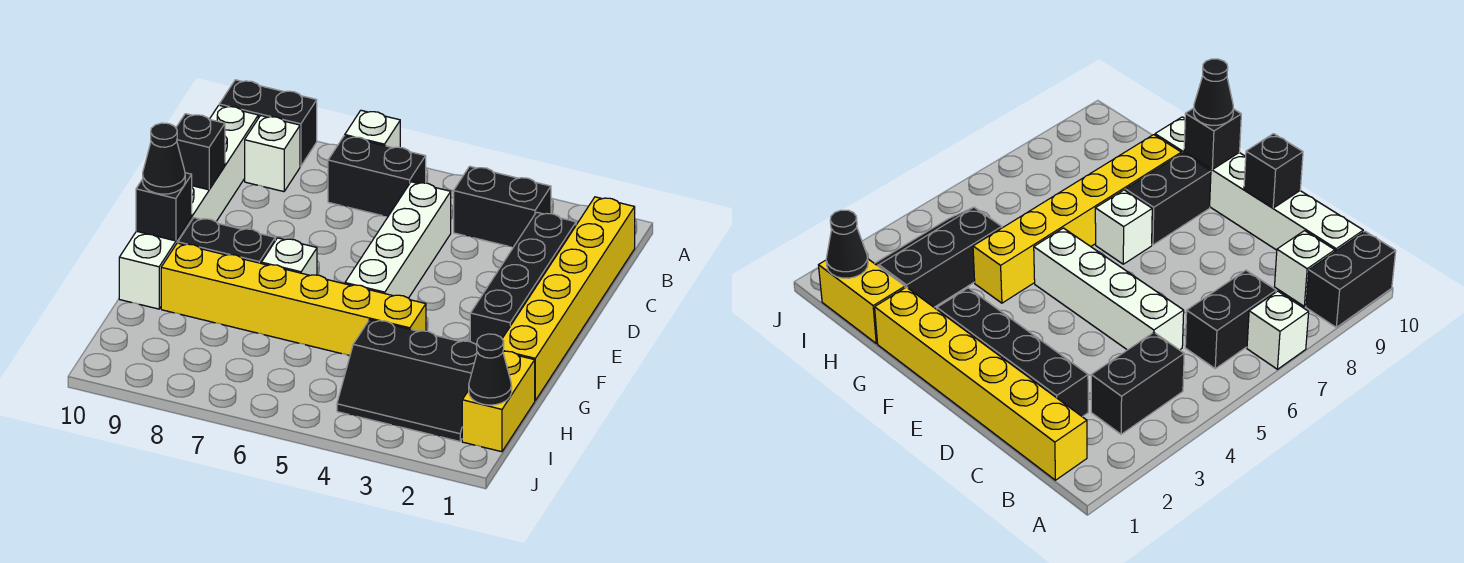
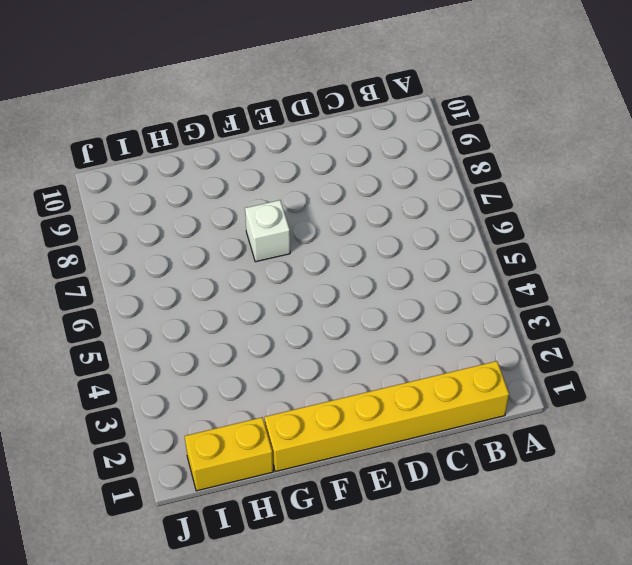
none -> white 1x1 brick [345,110,400,148]
none -> black 1x2 brick [219,80,317,166]
none -> black 1x2 brick [454,166,551,247]

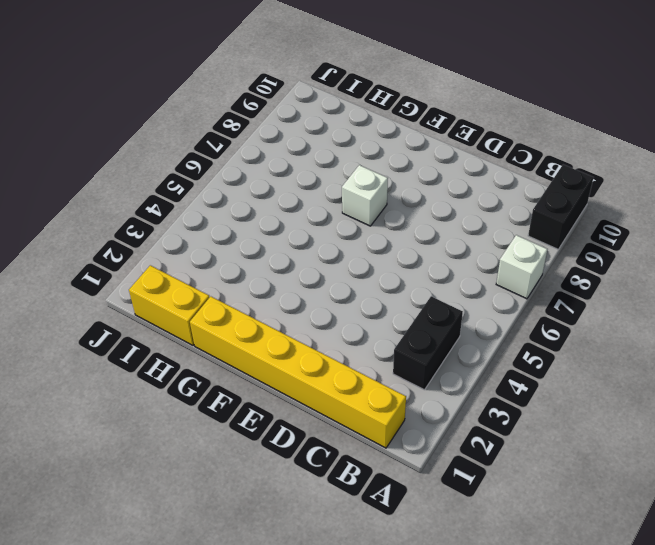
none -> black 1x2 brick [328,136,426,217]
none -> white 1x1 brick [245,116,300,192]
none -> white 1x6 brick [119,105,258,309]

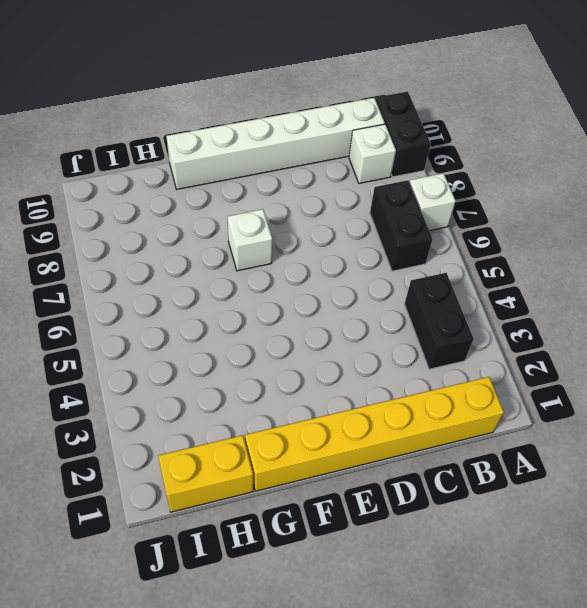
none -> black 1x4 brick [470,212,576,345]
none -> white 1x4 brick [345,182,451,298]
none -> black 1x2 brick [178,218,275,263]

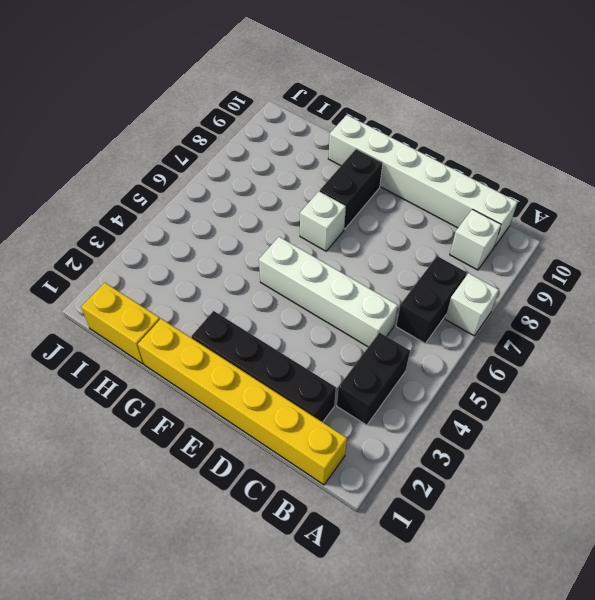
none -> black 1x2 brick [219,80,317,166]
none -> yellow 1x6 brick [161,243,426,356]
none -> black 2x3 slope [337,320,477,441]

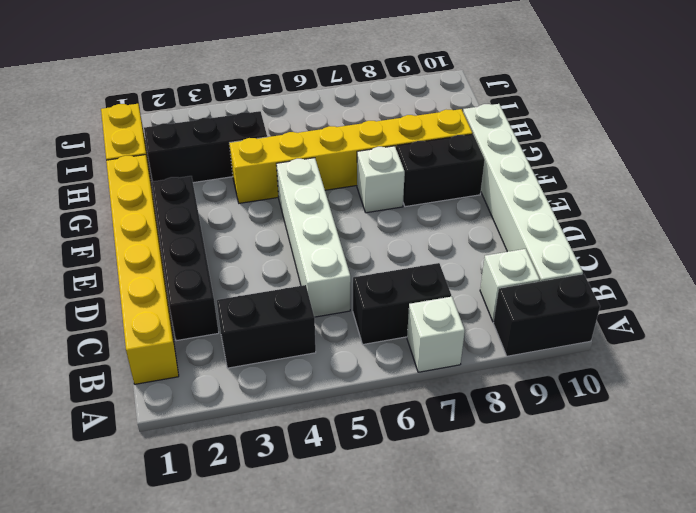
none -> black 1x1 brick [176,114,225,190]
none -> black 1x1 brick [136,173,192,241]
none -> black 1x1 cone [469,334,512,405]

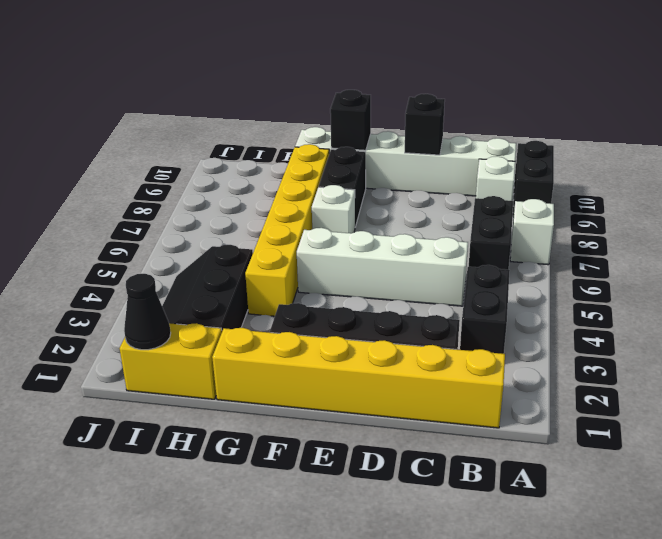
none -> black 1x1 cone [143,123,185,194]

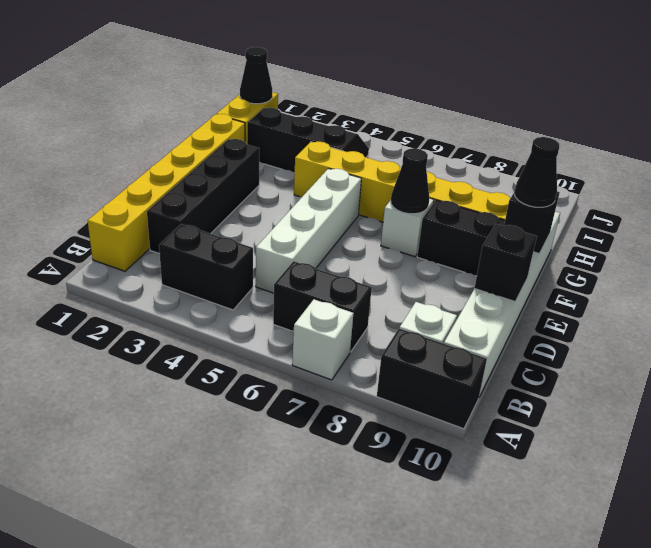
black 1x1 cone [391,148,430,214] -> none

